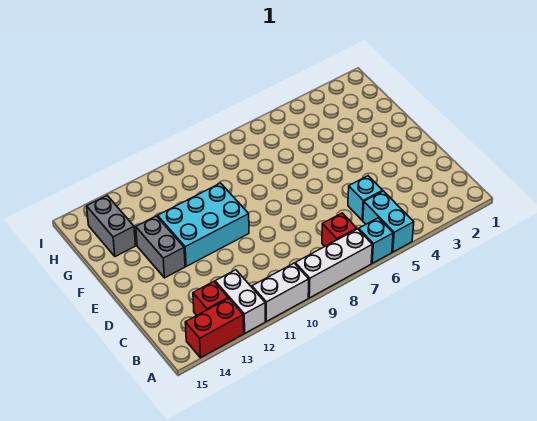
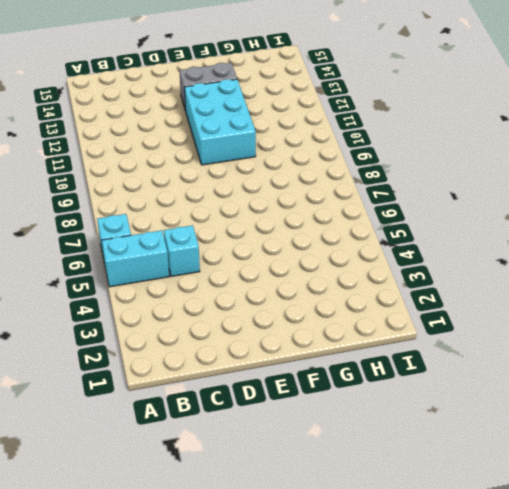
none -> white 1x3 brick [295,229,372,298]
none -> white 1x2 brick [252,263,309,321]
none -> white 1x2 brick [215,270,265,333]

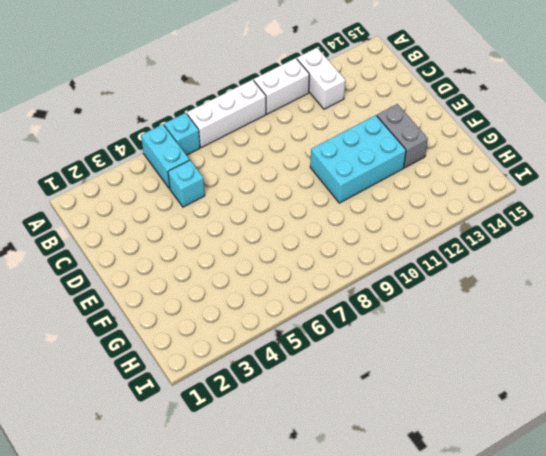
none -> red 1x2 brick [185,298,244,358]
none -> red 1x1 brick [322,213,357,246]
none -> red 1x1 brick [193,282,228,315]

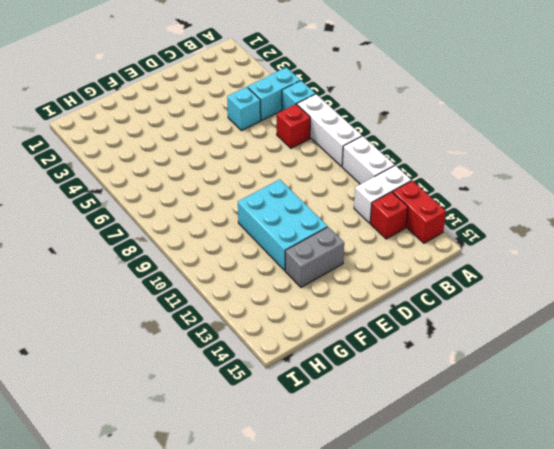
none -> grey 1x2 brick [87,196,136,257]

